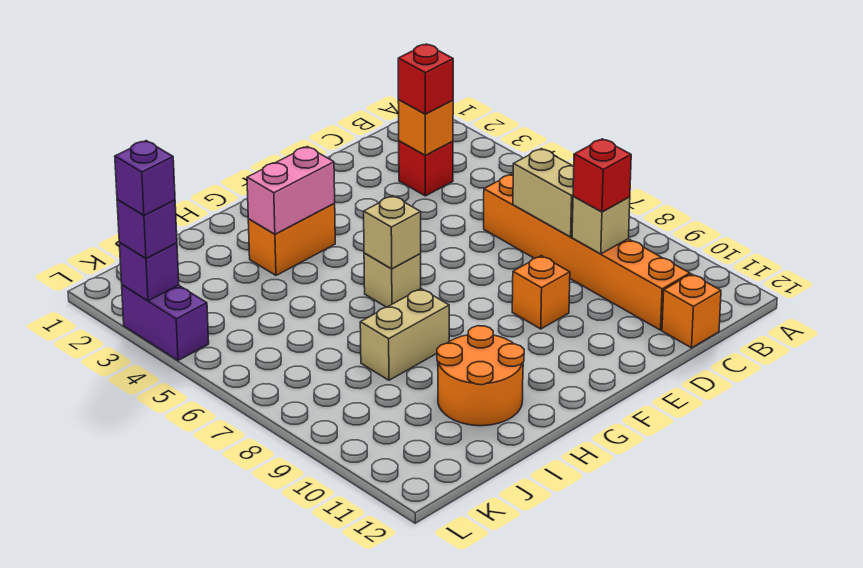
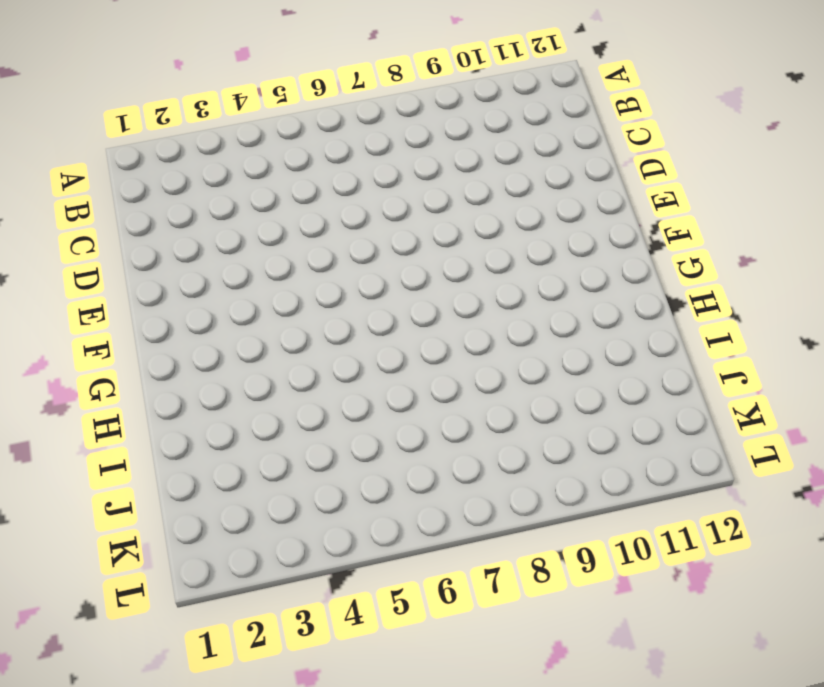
none -> red 1x1 brick [399,141,453,196]
none -> orange 1x6 brick [484,174,690,330]
none -> orange 1x1 brick [662,274,721,348]

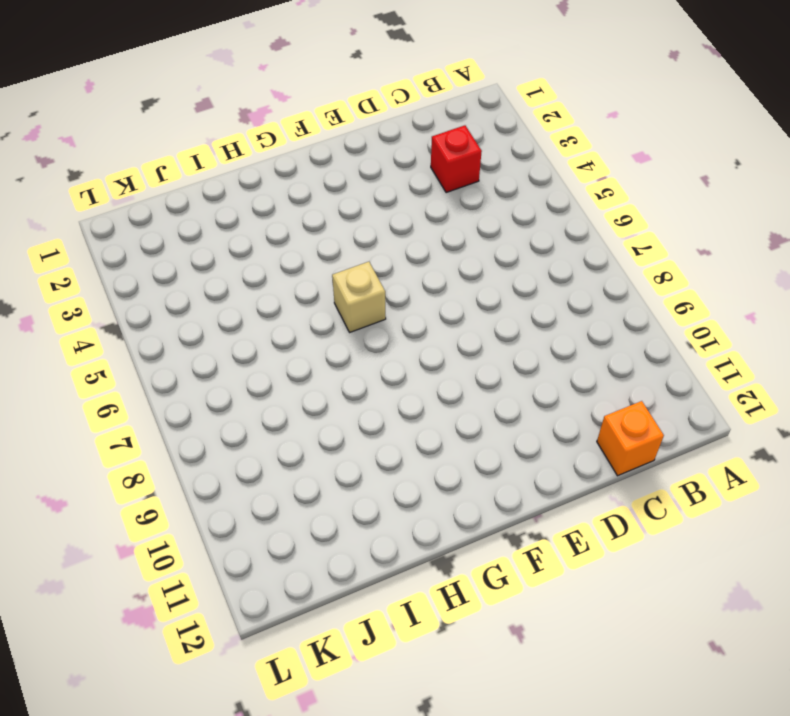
none -> orange 1x6 brick [484,174,690,330]
none -> orange 1x1 brick [512,256,570,329]
none -> orange 1x2 brick [248,204,335,275]

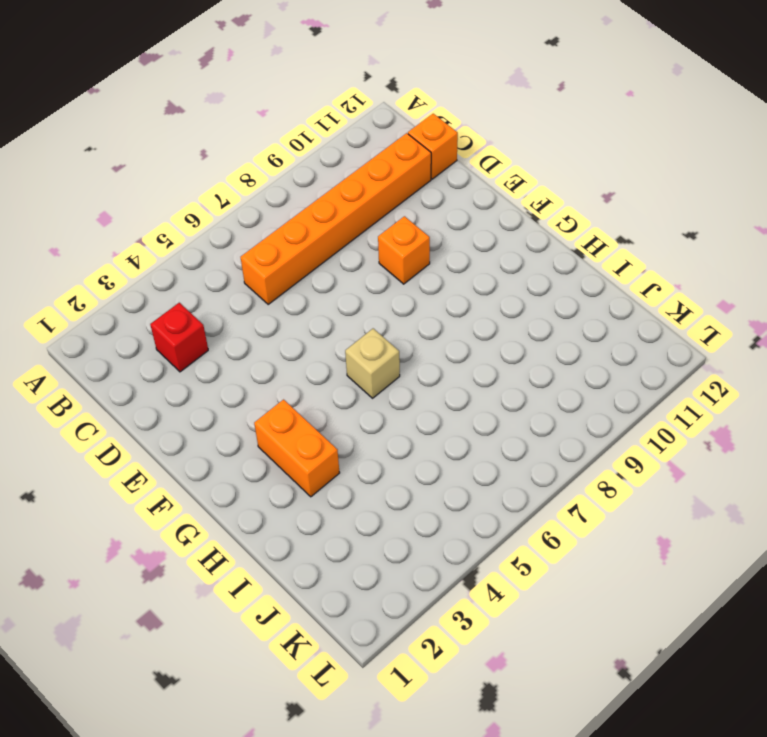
none -> tan 1x2 brick [360,289,449,380]
none -> orange 2x2 round brick [437,326,524,426]
none -> purple 1x2 brick [122,285,209,360]

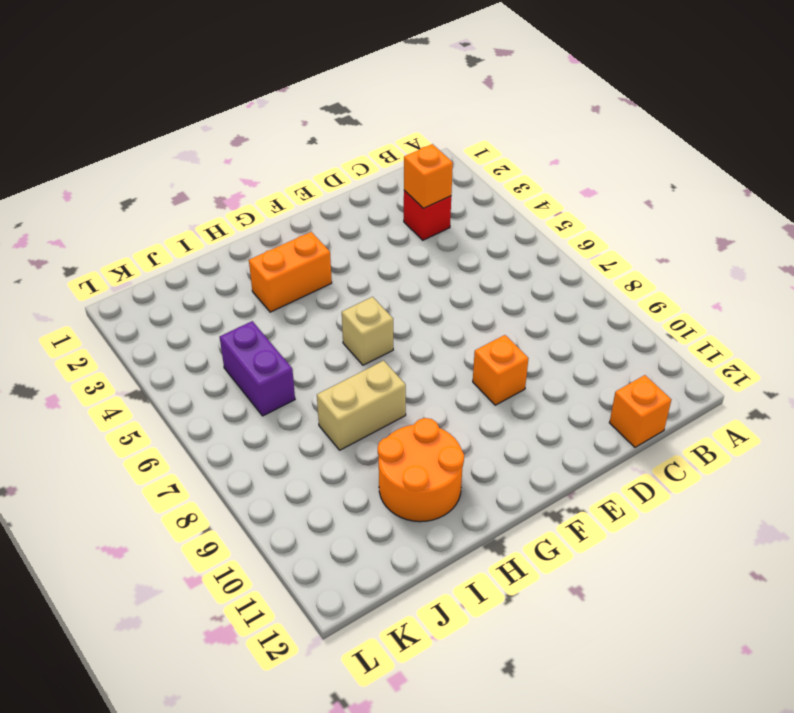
purple 1x2 brick [220,321,295,416] -> purple 1x2 brick moved to [122,285,209,360]
none -> orange 1x6 brick [484,174,690,330]
none -> tan 1x2 brick [513,149,574,237]
none -> tan 1x1 brick [572,196,630,254]

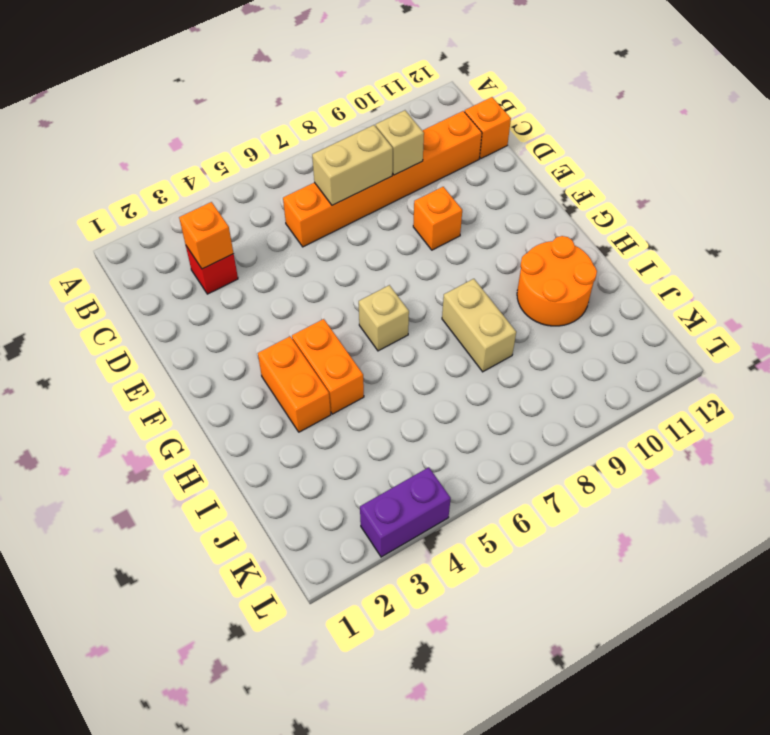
orange 1x2 brick [292,319,364,414] -> none
none -> pink 1x2 brick [247,147,335,234]
none -> tan 1x1 brick [364,196,421,269]
none -> purple 1x1 brick [119,243,179,301]

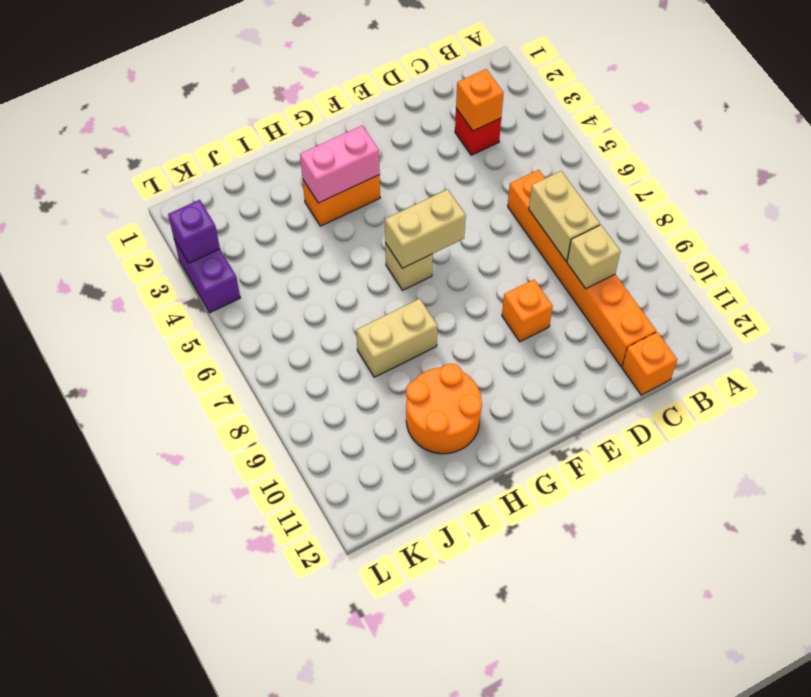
tan 1x2 brick [385,189,466,268] -> tan 1x1 brick [364,196,421,269]
none -> red 1x1 brick [398,44,453,114]
none -> red 1x1 brick [573,139,631,212]
none -> purple 1x1 brick [117,200,177,258]

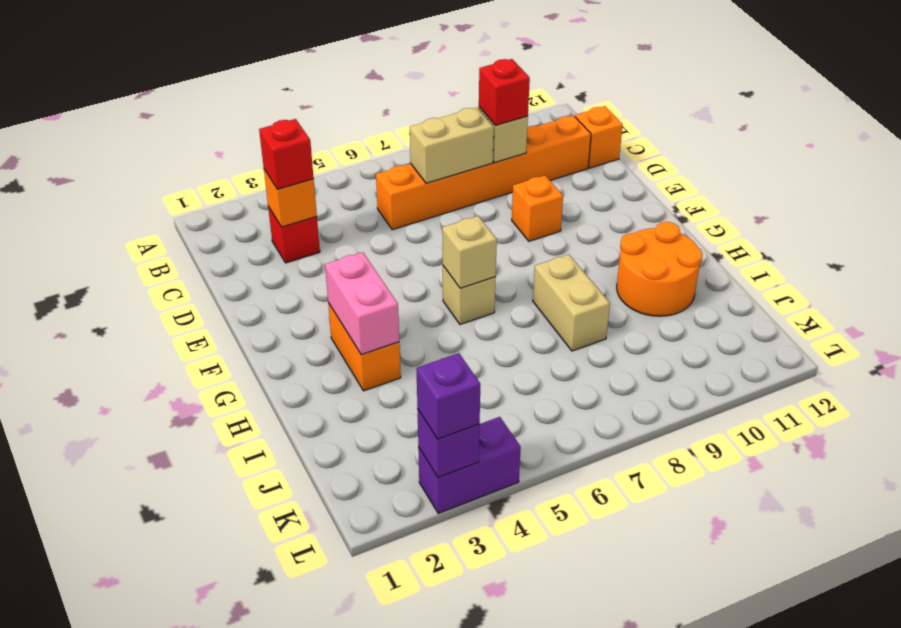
none -> purple 1x1 brick [115,141,175,215]

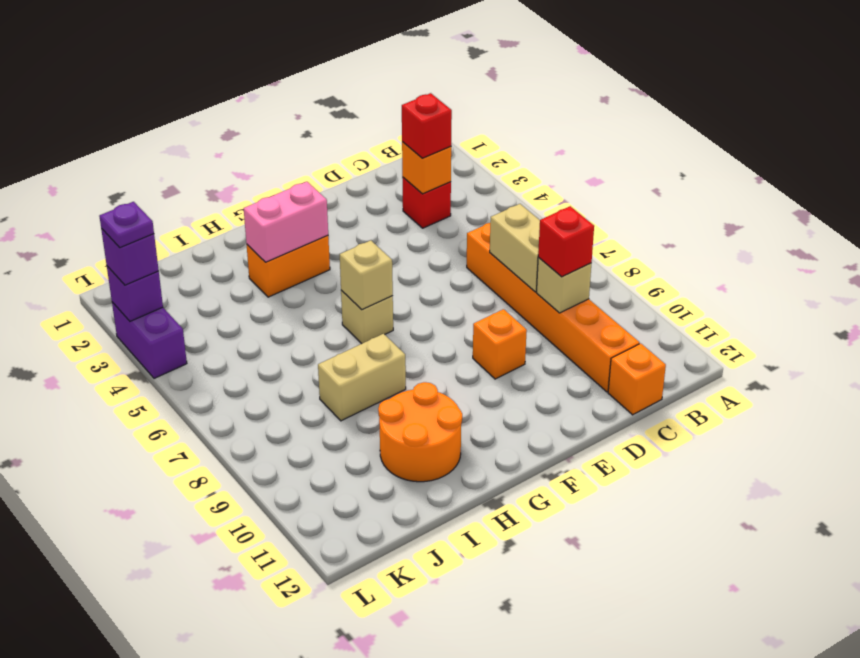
purple 1x1 plate [99,202,154,248] -> purple 1x1 brick [115,141,175,215]

